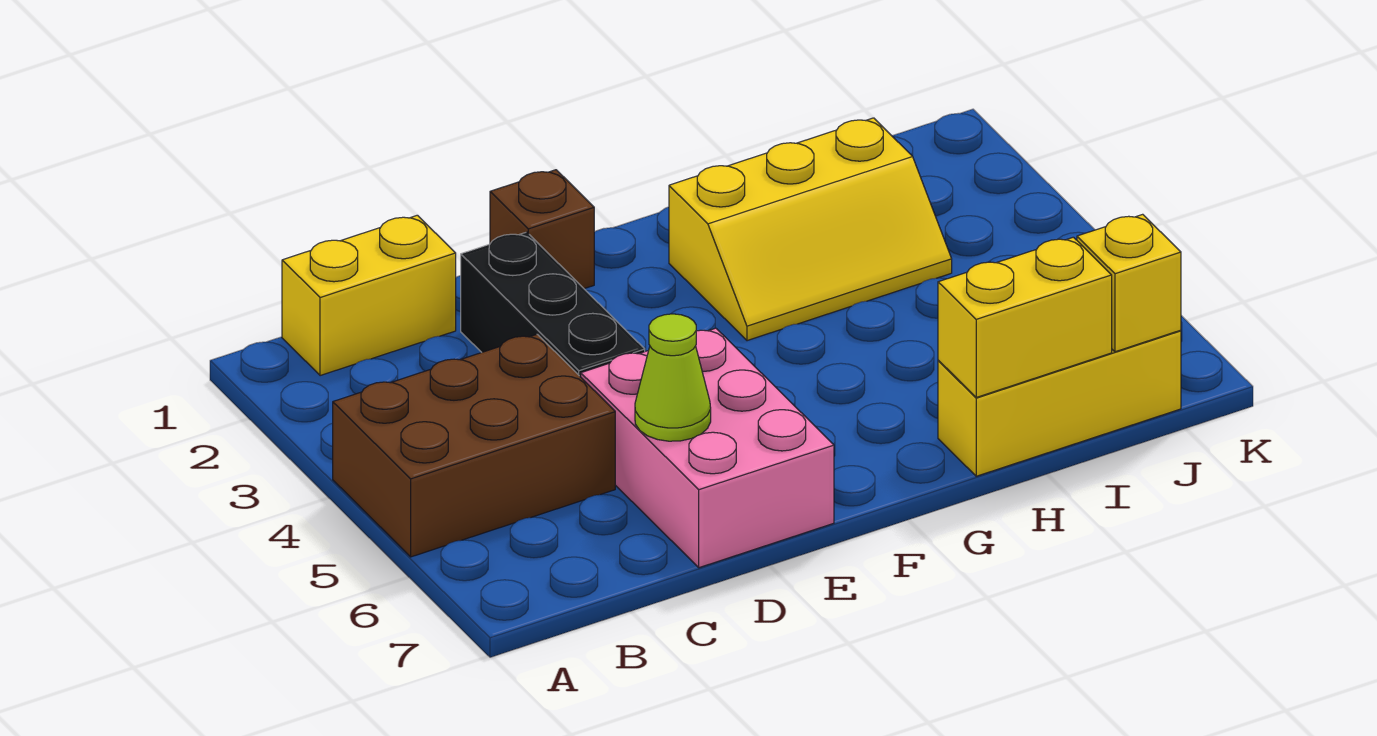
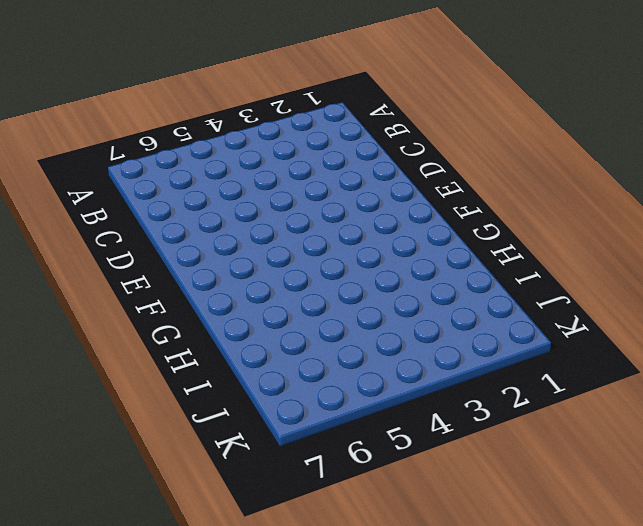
none -> brown 2x3 brick [333,334,615,557]
none -> yellow 1x2 brick [282,215,456,376]

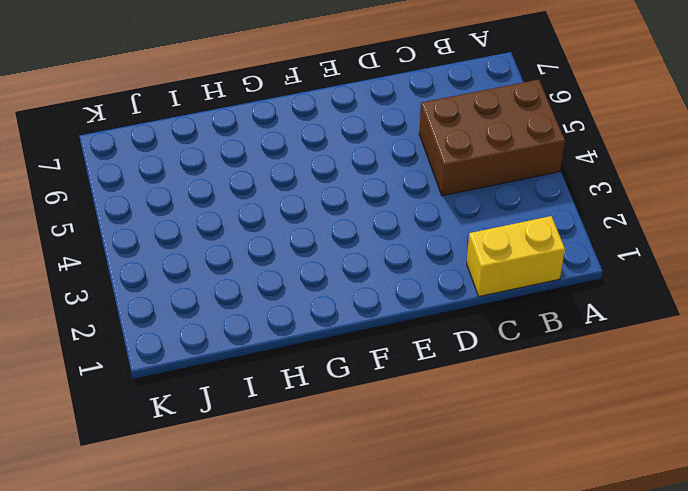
none -> black 1x3 brick [461,232,645,377]
none -> pink 2x3 brick [581,328,834,568]

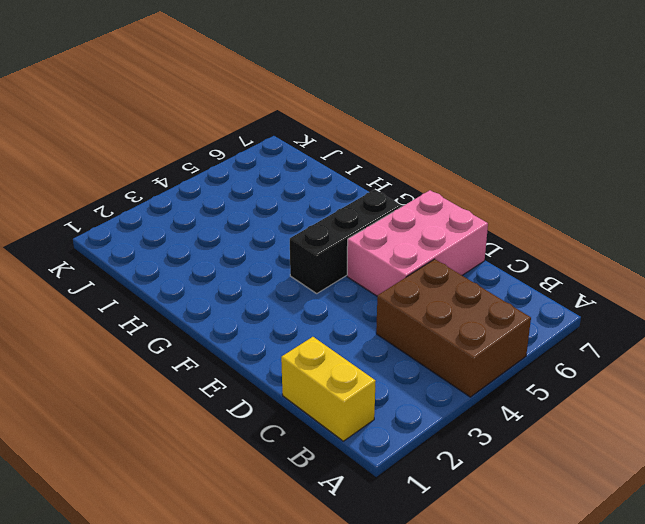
black 1x3 brick [290,190,401,293] -> black 1x3 brick moved to [461,232,645,377]
none -> brown 1x1 brick [490,170,594,289]
none -> yellow 2x3 slope [669,118,952,341]

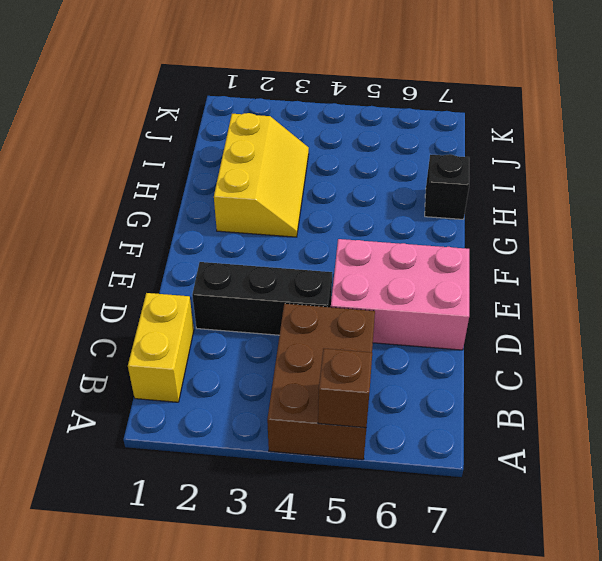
brown 1x1 brick [318,349,372,428] -> brown 1x1 brick moved to [490,170,594,289]
black 1x1 brick [425,154,469,219] -> yellow 1x3 brick [938,330,1181,476]
none -> lime 1x1 cone [635,314,711,441]
none -> yellow 1x2 brick [938,237,1112,397]

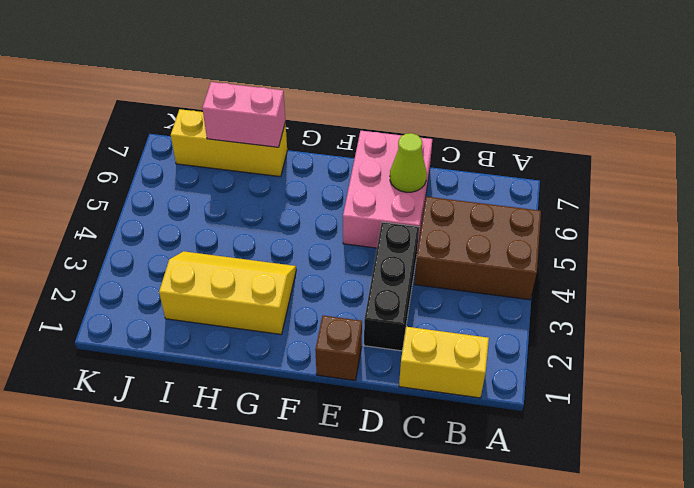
pink 1x2 brick [202,82,285,147] -> yellow 1x2 brick [938,237,1112,397]
none -> yellow 1x1 brick [1077,214,1181,352]

